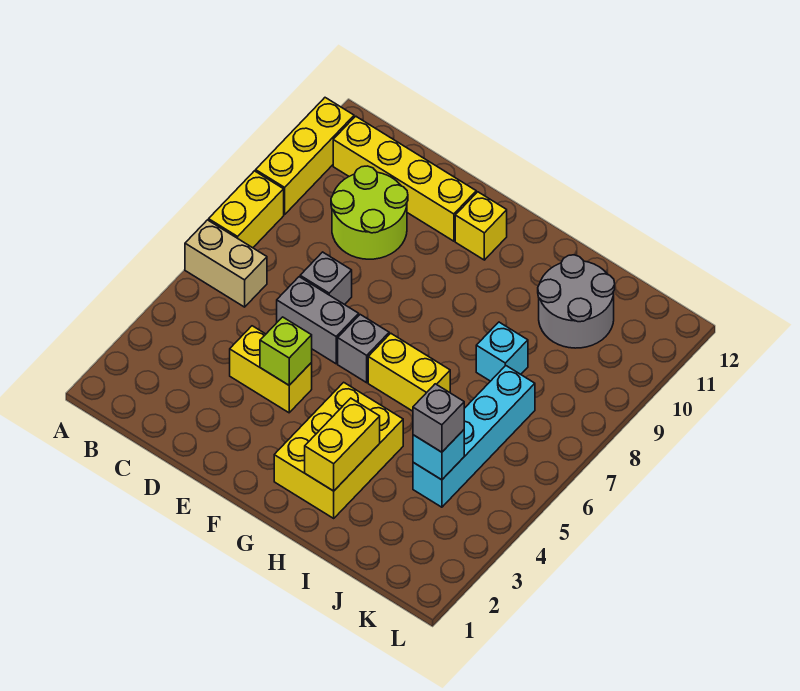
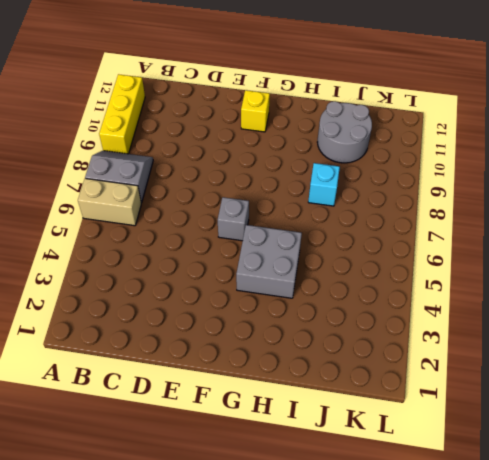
grey 2x2 slope [85,151,153,203] -> yellow 1x2 brick [209,171,284,248]
grey 2x2 brick [236,225,302,298] -> yellow 2x3 brick [274,382,403,518]
none -> yellow 1x4 brick [333,116,476,241]
none -> lime 2x2 round brick [331,166,408,259]
none -> yellow 1x2 brick [230,326,312,413]

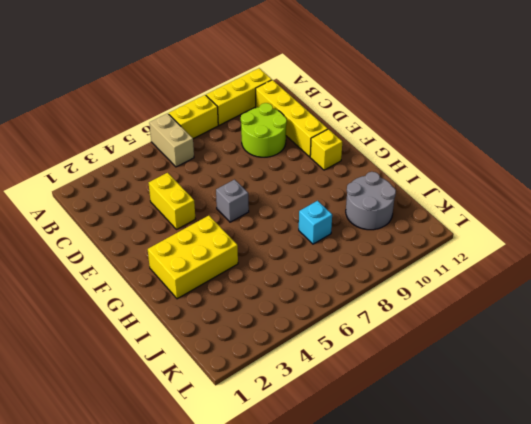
none -> grey 1x2 brick [277,277,359,364]
none -> grey 1x1 brick [300,252,352,305]
none -> yellow 1x2 brick [368,333,450,411]

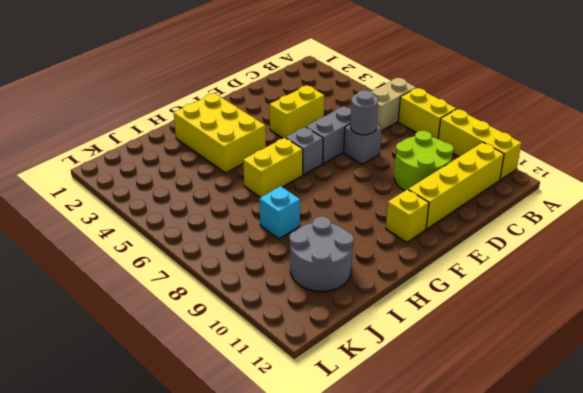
grey 1x1 round brick [350,90,378,135] -> none
none -> cyan 1x4 brick [413,366,535,507]
none -> lime 1x1 brick [260,317,312,385]
none -> yellow 1x2 brick [305,398,380,491]

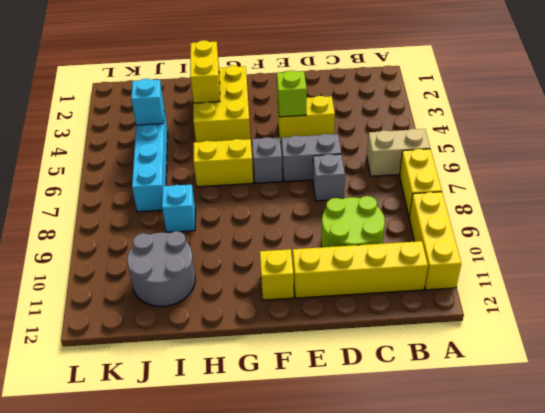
none -> grey 1x1 brick [413,384,464,452]

